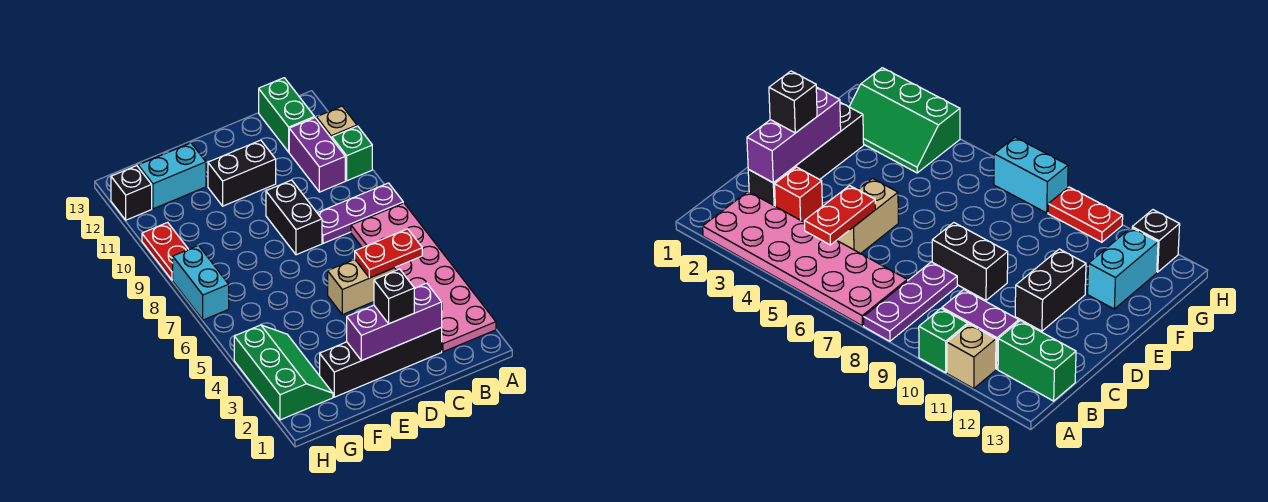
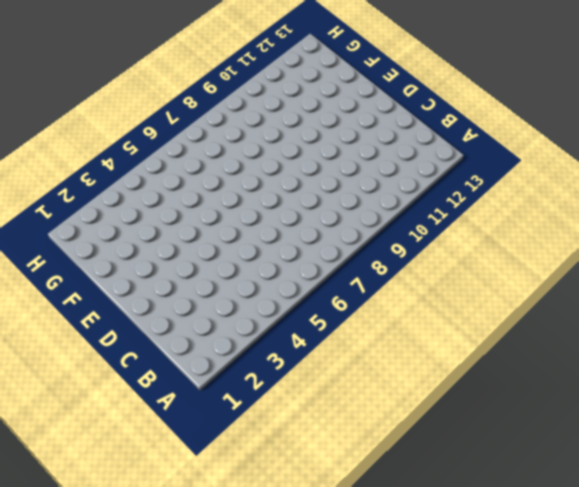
none -> pink 2x6 plate [351,203,496,352]
none -> purple 1x3 plate [318,183,403,243]
none -> green 1x1 brick [332,126,372,181]

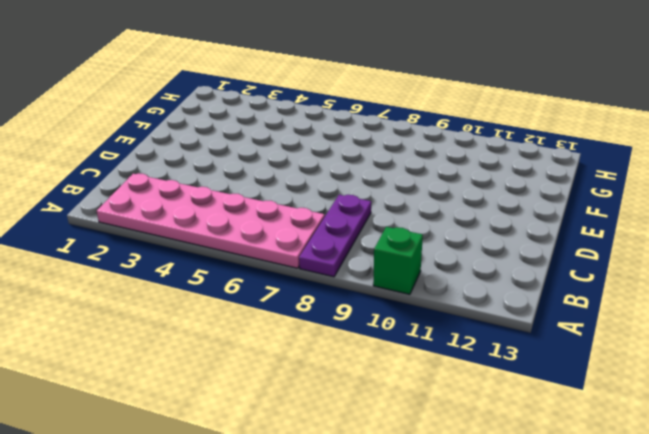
none -> tan 1x1 brick [317,106,357,138]
none -> purple 1x2 brick [289,118,345,192]
none -> green 1x2 brick [259,78,314,152]

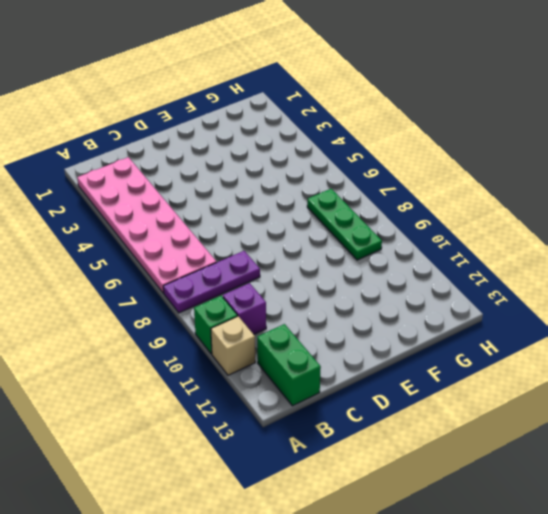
purple 1x1 brick [223,283,266,334] -> purple 1x2 brick [289,118,345,192]
green 1x3 plate [307,189,382,260] -> none
none -> black 1x4 brick [320,327,442,397]
none -> red 1x1 brick [775,167,822,222]
none -> tan 1x2 brick [328,259,395,315]

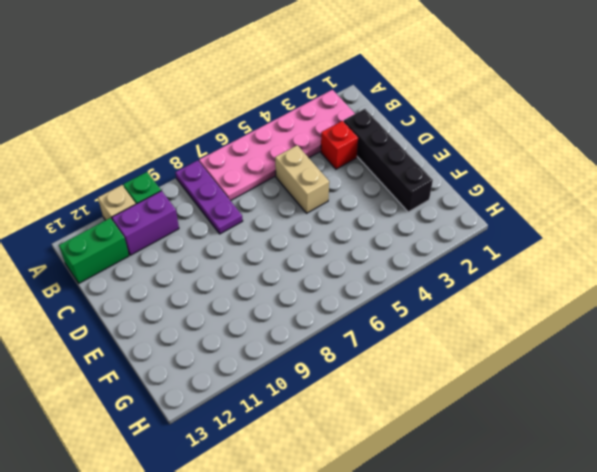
none -> black 1x2 brick [266,180,322,255]
none -> black 1x2 brick [208,140,276,206]
none -> cyan 1x2 brick [138,143,206,209]

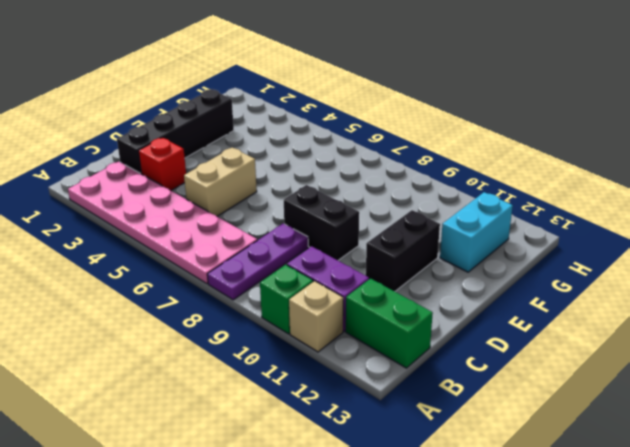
none -> green 2x3 slope [234,325,333,420]
none -> cyan 1x2 brick [173,245,229,320]
none -> red 1x2 plate [142,222,189,280]

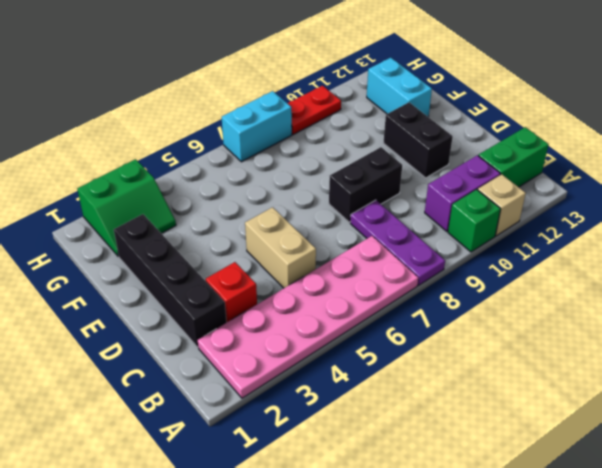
green 2x2 slope [77,159,176,257] -> green 2x3 slope [234,325,333,420]
none -> black 1x1 brick [111,165,152,220]
none -> red 1x2 plate [355,229,422,278]
none -> purple 1x3 brick [347,283,442,360]

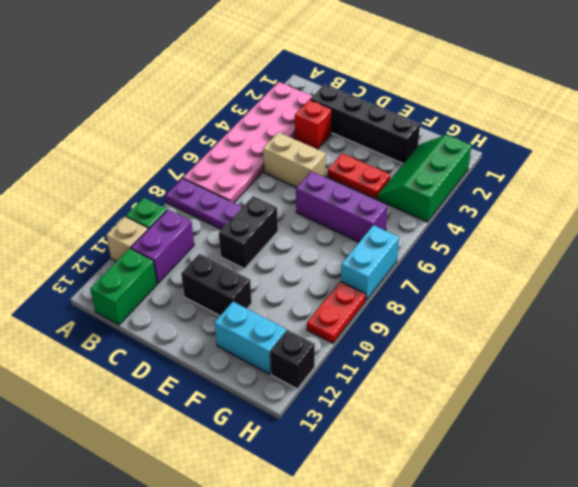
red 1x2 plate [328,153,390,199] -> red 1x2 plate moved to [355,229,422,278]
purple 1x3 brick [296,171,387,242] -> purple 1x3 brick moved to [347,283,442,360]
none -> black 1x1 brick [374,269,414,324]

